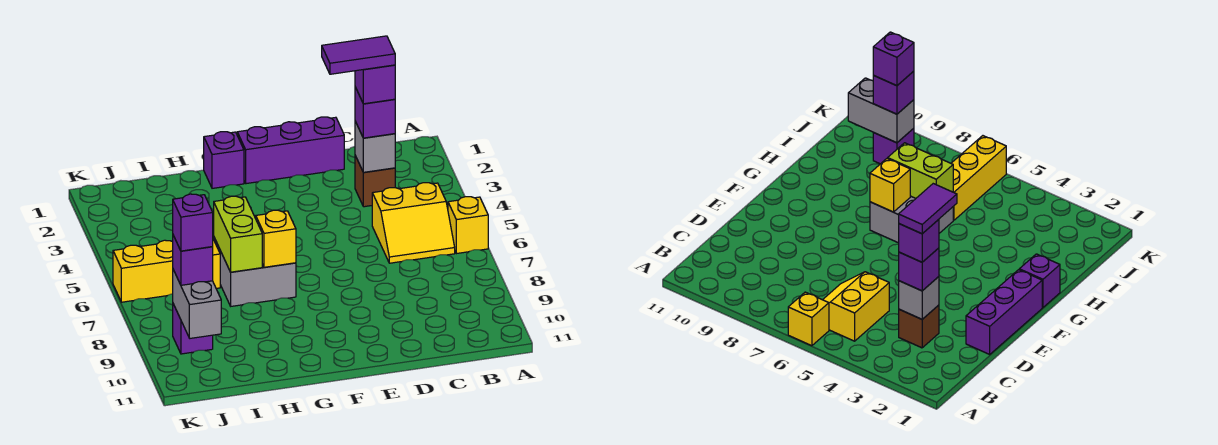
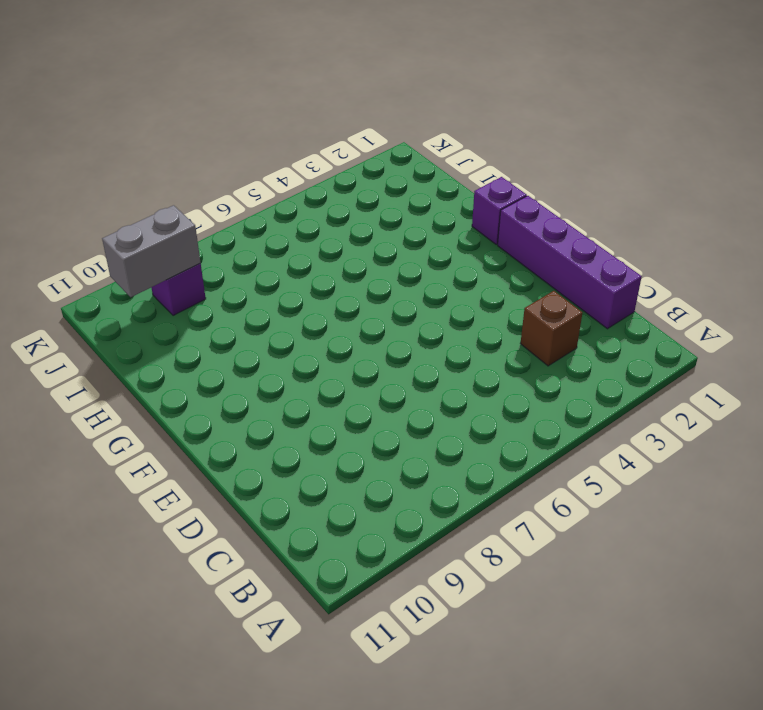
purple 1x4 brick [498,196,642,329] -> purple 1x3 brick [237,117,344,184]
none -> yellow 1x1 brick [448,197,488,254]
none -> yellow 2x2 slope [372,183,455,263]
none -> grey 2x2 brick [214,238,296,306]

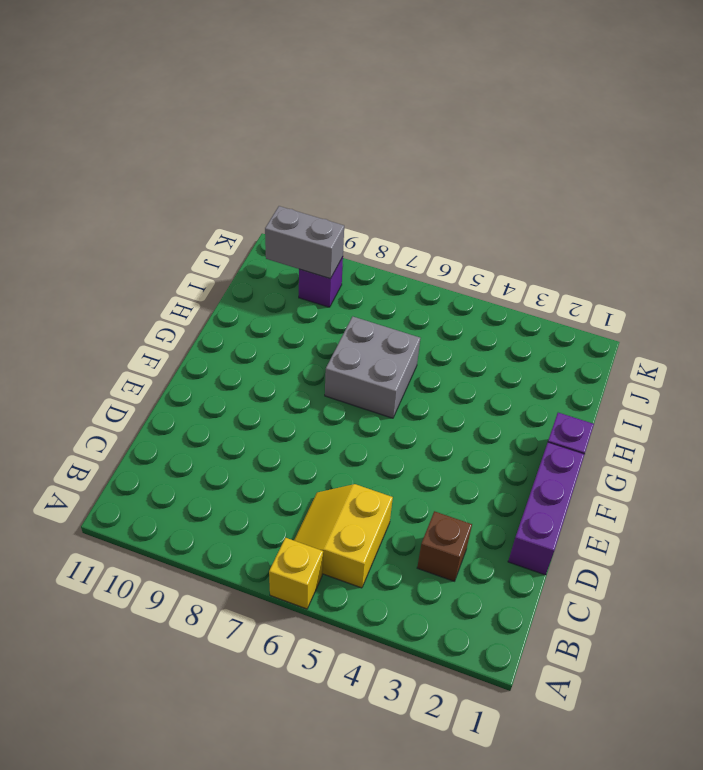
none -> yellow 1x3 brick [113,239,220,302]
none -> grey 1x1 brick [355,121,395,172]
none -> yellow 1x1 brick [256,210,296,267]

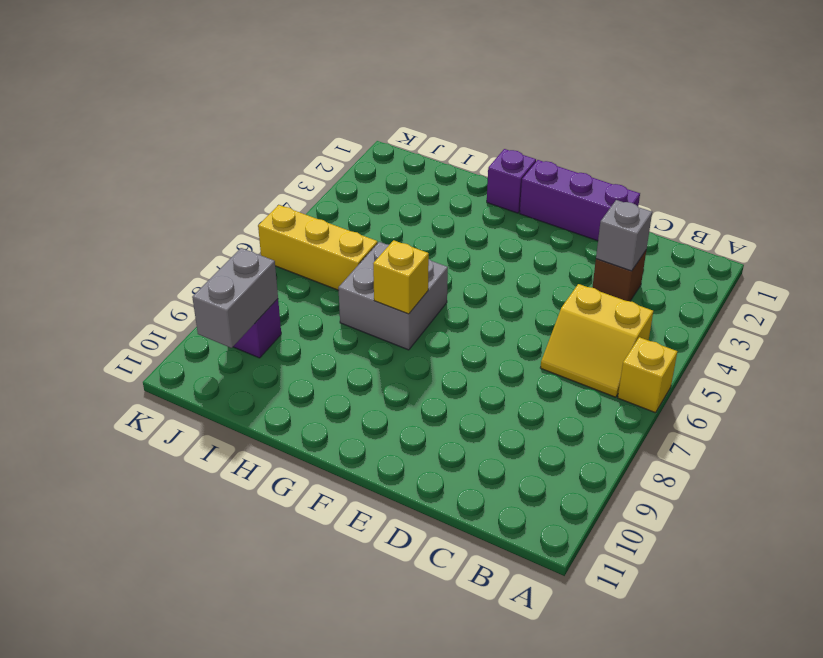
none -> lime 1x2 brick [214,196,262,272]
none -> purple 1x1 brick [355,87,395,138]
none -> purple 1x1 brick [173,235,213,285]

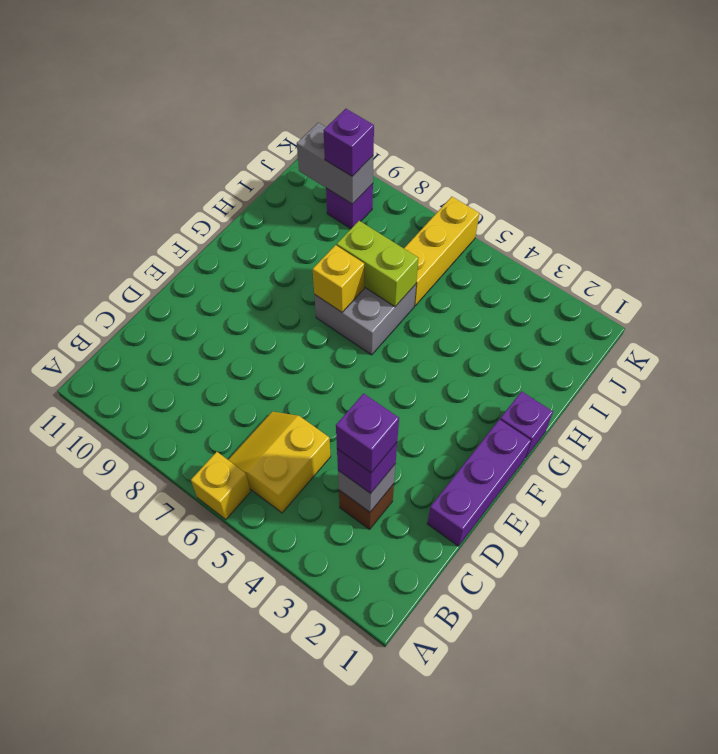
none -> purple 1x1 brick [173,194,213,251]
none -> purple 1x2 tile [322,36,395,74]

